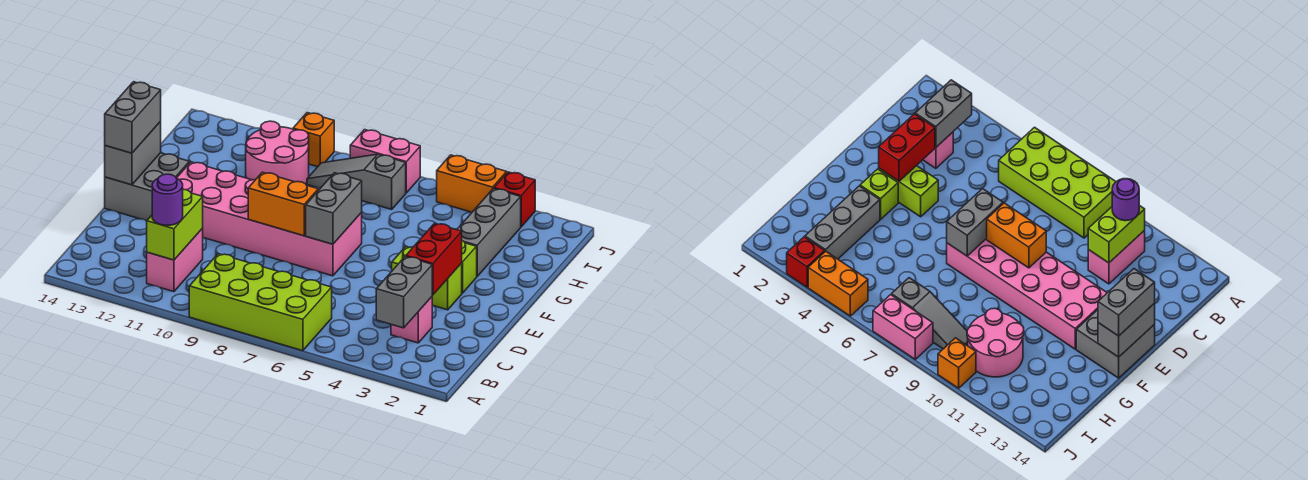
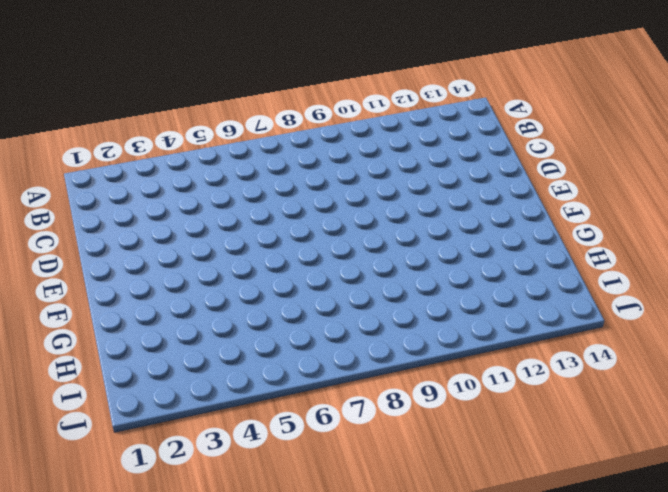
none -> lime 2x4 brick [189,254,332,351]
none -> pink 1x2 brick [147,228,203,292]
none -> pink 1x1 brick [391,297,432,343]

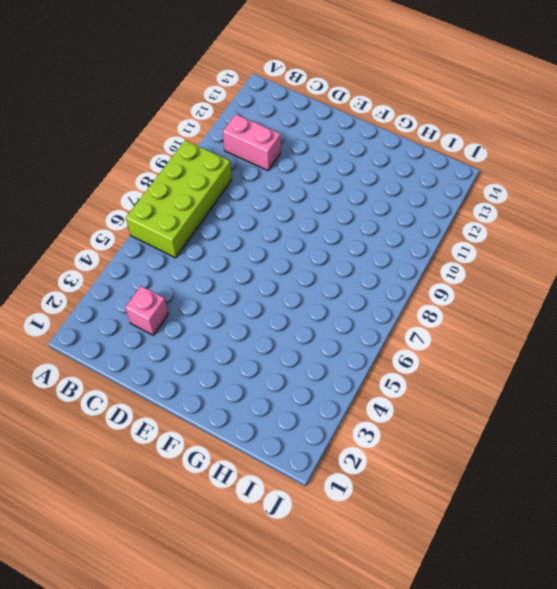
none -> lime 1x2 brick [392,247,462,310]
none -> pink 2x6 brick [177,162,362,276]
none -> grey 2x2 brick [105,153,189,221]

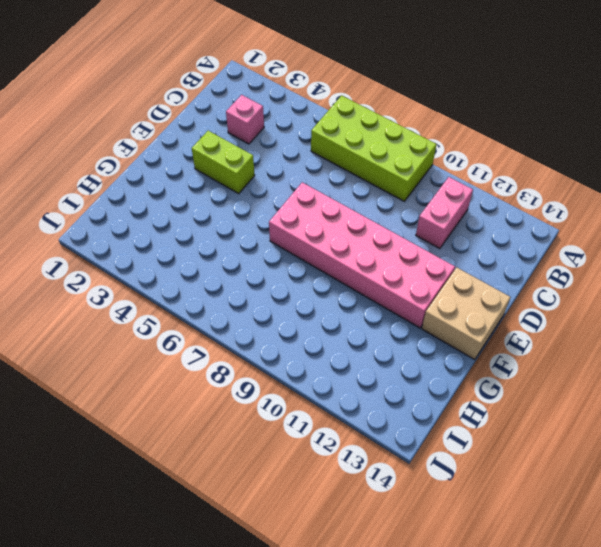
tan 2x2 brick [422,268,510,360] -> grey 2x2 brick [105,153,189,221]
none -> lime 1x1 brick [462,241,477,293]
none -> grey 1x3 brick [457,189,521,276]
none -> pink 2x2 round brick [246,121,309,184]

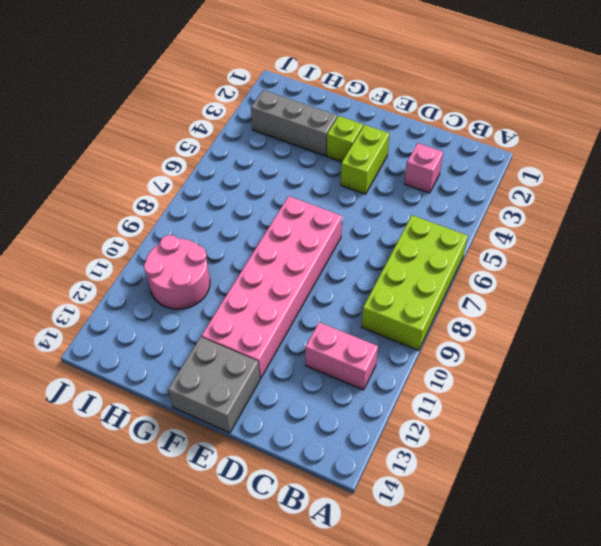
none -> grey 1x3 slope [307,154,406,209]
none -> red 1x1 brick [494,172,535,227]
none -> orange 1x2 brick [437,155,507,212]

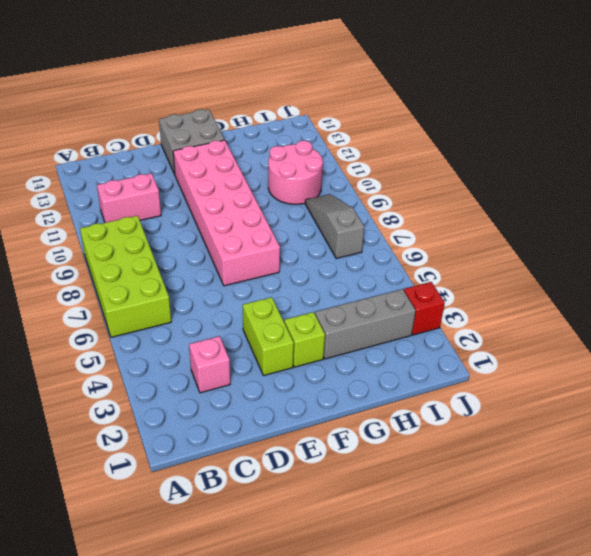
none -> orange 1x2 brick [437,155,507,212]
none -> pink 1x2 brick [350,130,420,193]
none -> orange 1x1 brick [293,113,334,167]

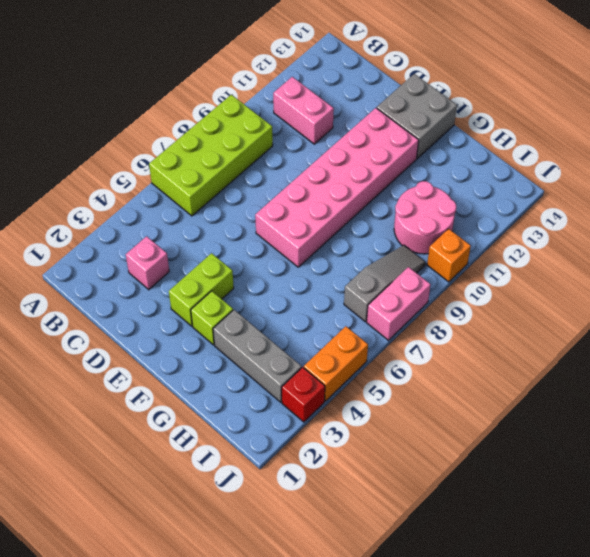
none -> grey 1x2 brick [376,256,432,328]
none -> lime 1x2 brick [147,189,203,260]
none -> red 1x2 brick [406,223,462,295]

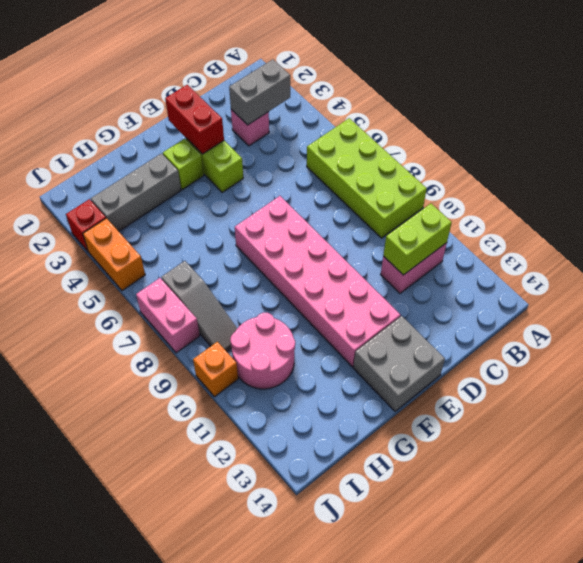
red 1x2 brick [165,85,224,154] -> red 1x2 brick turned to [406,223,462,295]
none -> grey 1x2 brick [306,173,362,244]
none -> orange 1x2 brick [248,172,318,236]
none -> grey 1x2 brick [105,122,161,185]

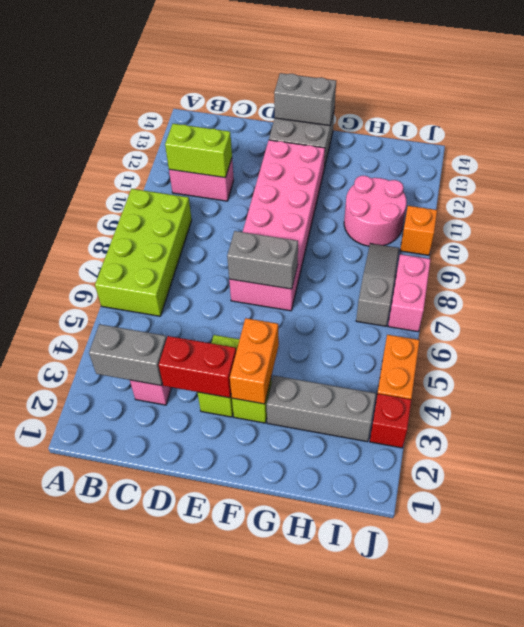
orange 1x2 brick [230,318,279,404] -> orange 1x2 brick moved to [248,172,318,236]
none -> purple 1x1 round brick [152,174,183,225]
none -> grey 1x2 brick [105,82,161,153]

